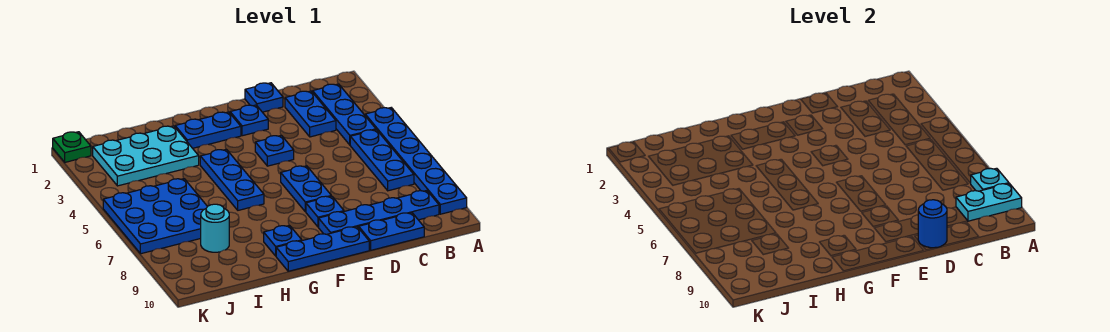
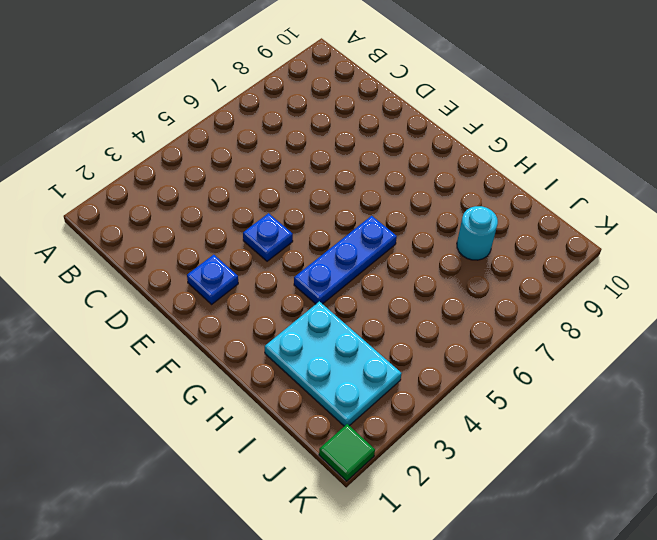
green 1x1 tile [319,424,375,481] -> green 1x1 plate [53,132,91,162]
none -> blue 1x6 plate [365,108,467,214]
none -> blue 1x3 plate [313,84,376,145]
none -> blue 1x3 plate [350,130,414,191]

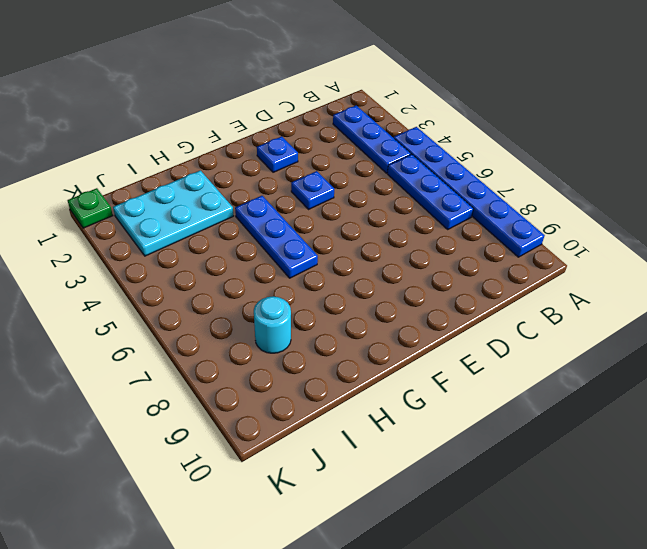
none -> blue 1x4 plate [319,191,439,234]
none -> blue 1x2 plate [285,91,336,137]
none -> blue 1x2 plate [359,213,424,250]

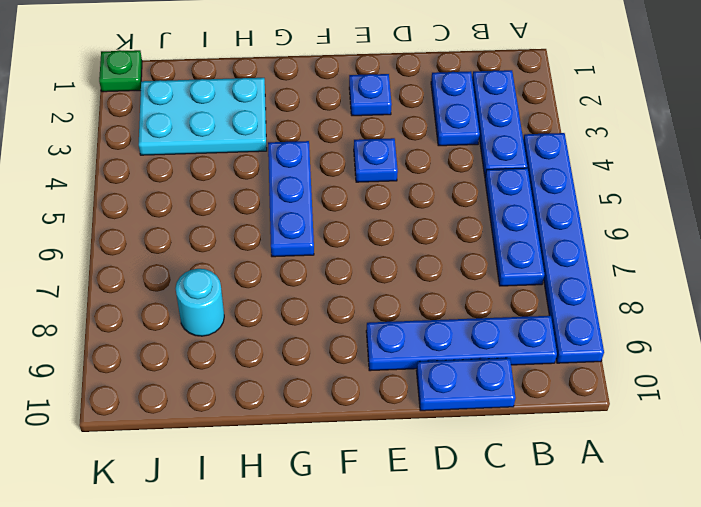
none -> blue 1x1 plate [245,83,283,112]
none -> blue 1x2 plate [281,166,331,212]
none -> blue 1x1 plate [306,196,344,227]

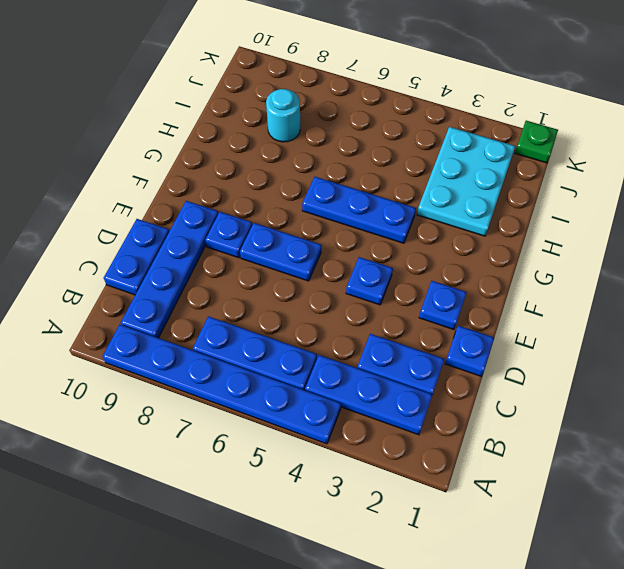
none -> blue 1x3 plate [276,227,369,271]
none -> blue 1x2 plate [175,112,241,148]
none -> blue 1x1 plate [264,225,302,256]

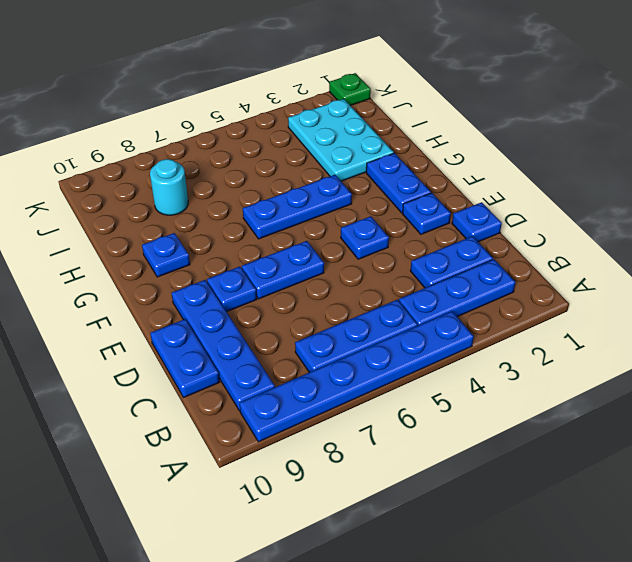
none -> blue 1x3 plate [276,227,369,271]
none -> blue 3x3 plate [103,179,208,254]
none -> cyan 1x1 plate [970,168,1009,191]

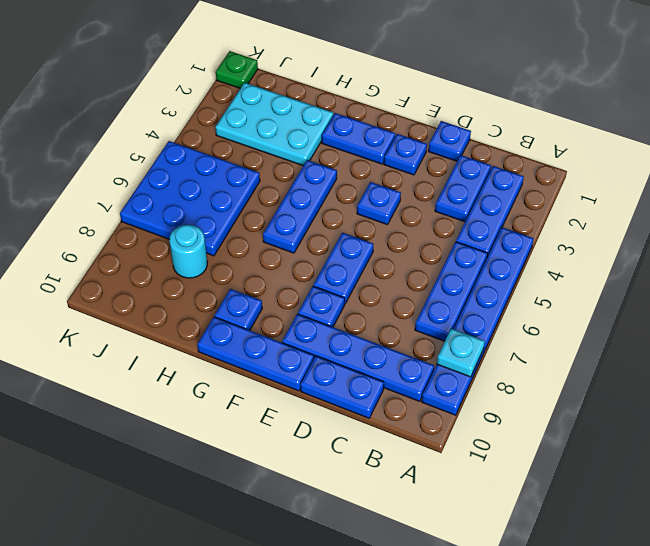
none -> cyan 1x2 plate [956,184,1022,221]
none -> blue 1x1 round brick [918,200,947,248]

